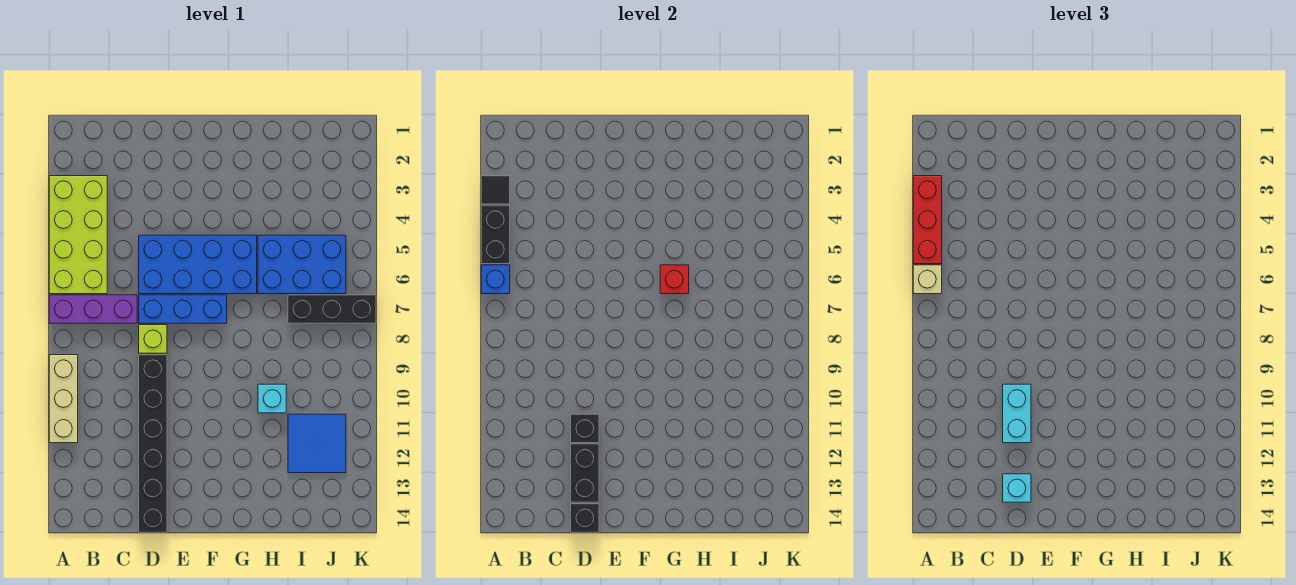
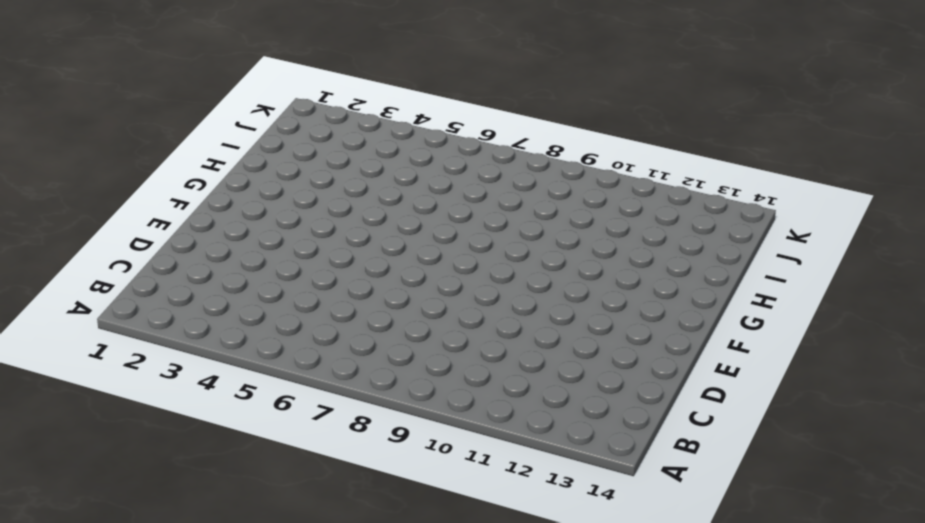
none -> lime 2x4 brick [49,176,107,294]
none -> purple 1x3 brick [49,295,137,323]
none -> tan 1x3 brick [49,355,78,443]

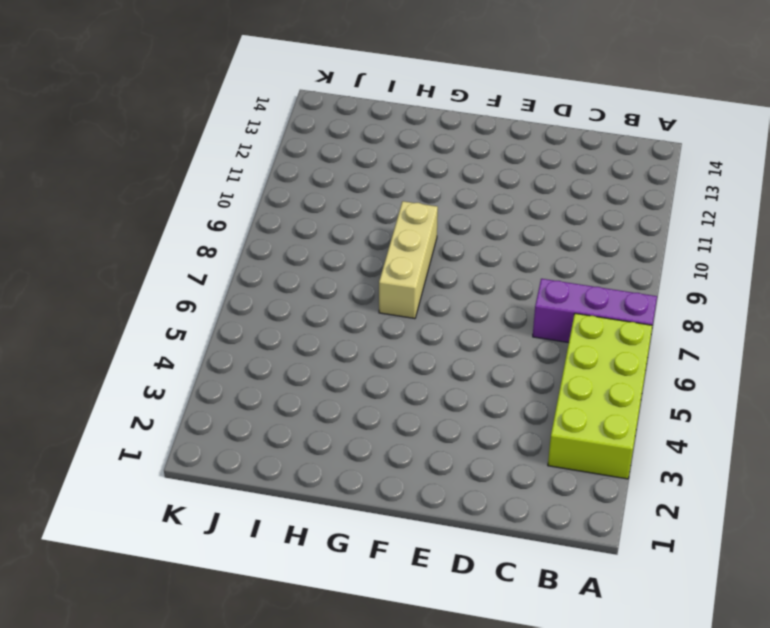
tan 1x3 brick [379,201,438,319] -> tan 1x3 brick moved to [49,355,78,443]
none -> blue 2x4 brick [139,235,257,294]
none -> blue 1x3 brick [139,295,227,323]
none -> lime 1x1 brick [139,325,167,353]

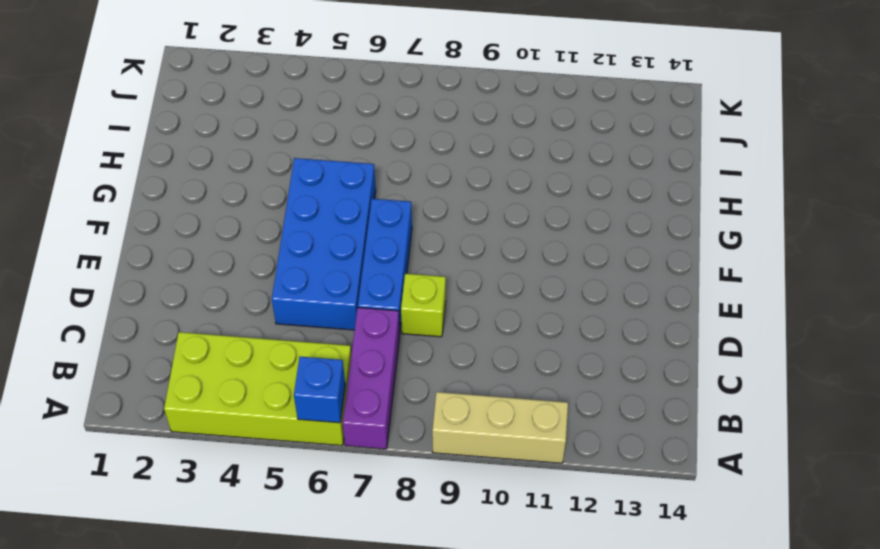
none -> black 1x6 brick [139,355,167,532]
none -> blue 2x3 brick [258,235,346,294]
none -> cyan 1x1 brick [258,384,286,413]

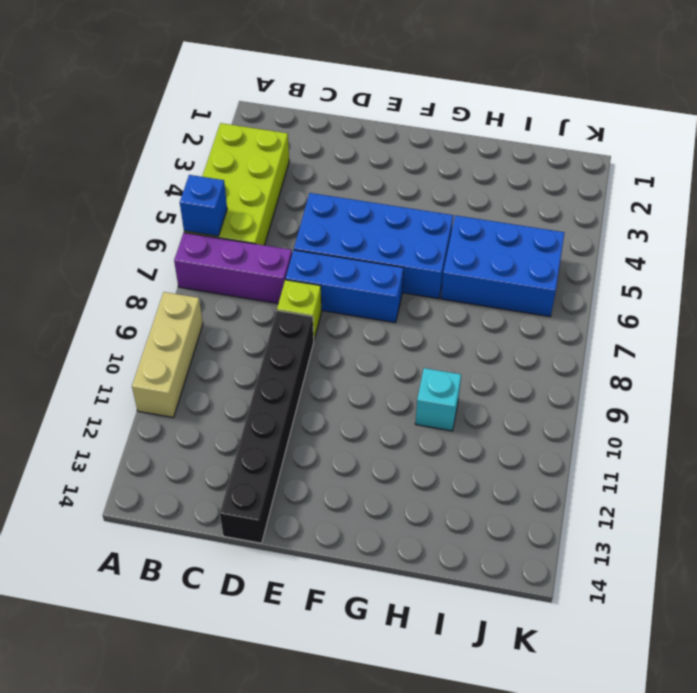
none -> black 1x3 brick [288,295,376,323]
none -> blue 2x2 tile [288,414,346,473]
none -> black 1x1 tile [481,176,510,204]

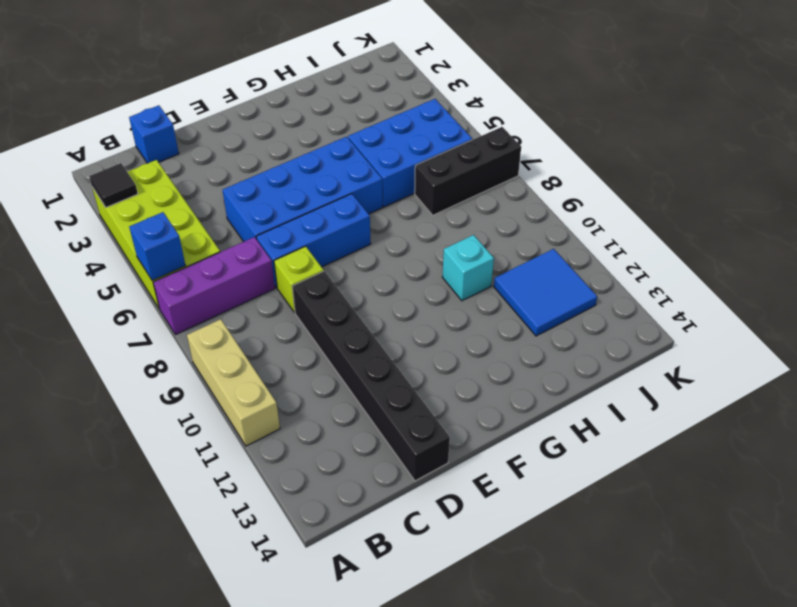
blue 1x1 brick [129,105,179,163] -> none
none -> black 1x2 brick [481,205,510,264]
none -> black 1x1 brick [571,414,599,443]
none -> black 1x2 brick [571,444,599,502]

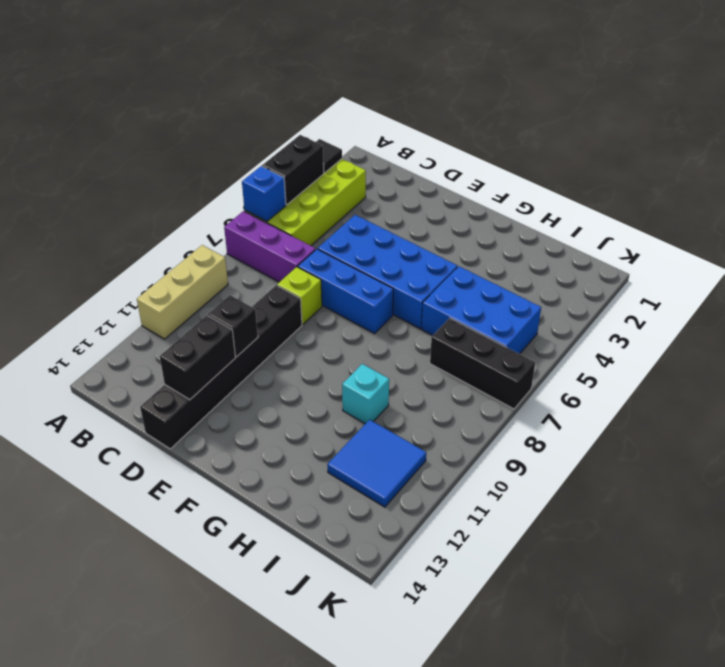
none -> black 1x1 brick [571,504,599,532]
none -> red 1x1 brick [660,265,689,294]
none -> red 1x3 brick [913,176,942,264]

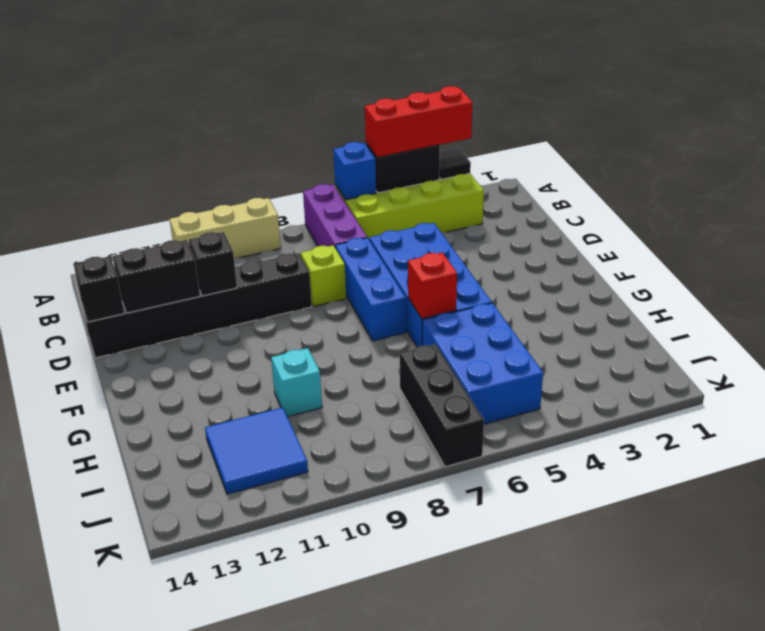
none -> tan 1x1 brick [913,265,942,294]
none -> cyan 1x2 brick [1003,384,1031,443]
none -> cyan 1x1 brick [1003,474,1031,502]

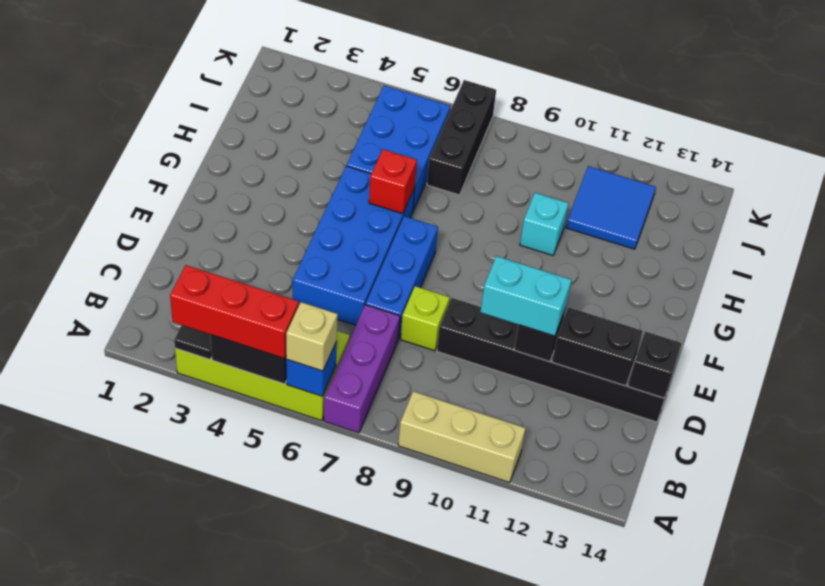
none -> cyan 1x1 brick [1003,474,1031,502]

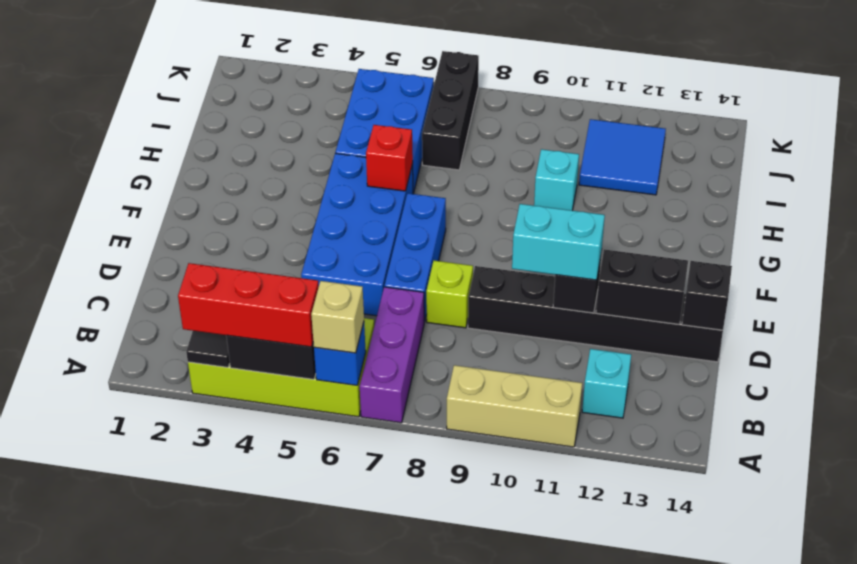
cyan 1x1 brick [582,349,631,418] -> cyan 1x1 brick moved to [1003,474,1031,502]

